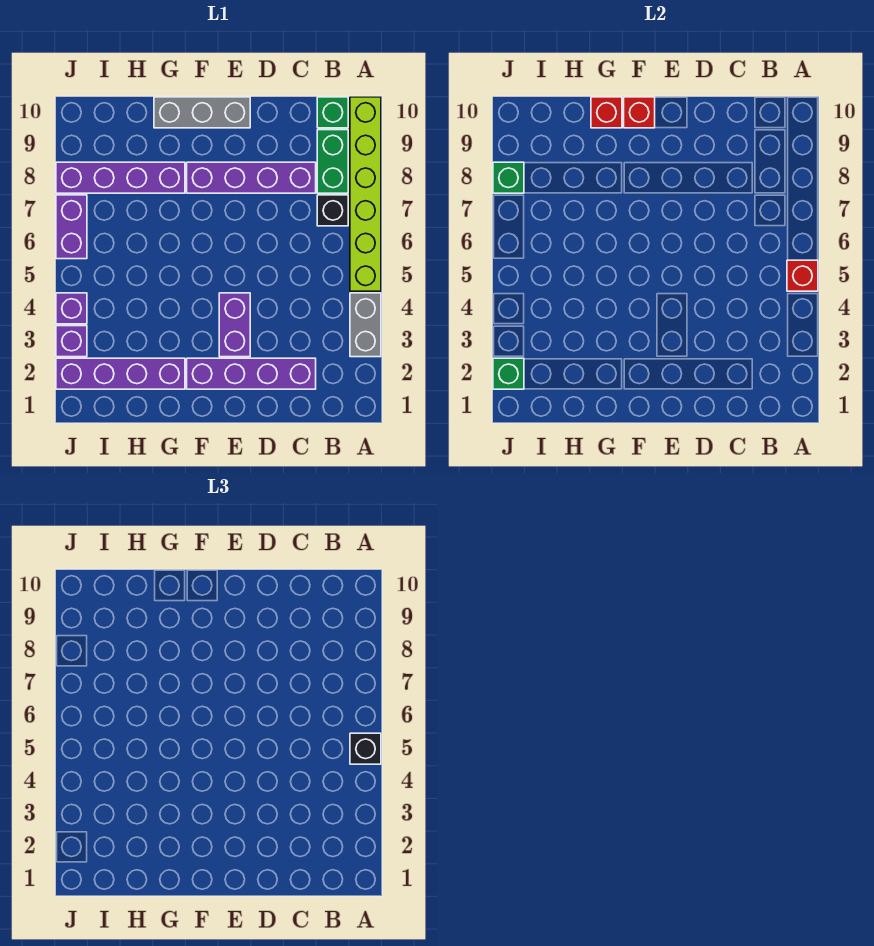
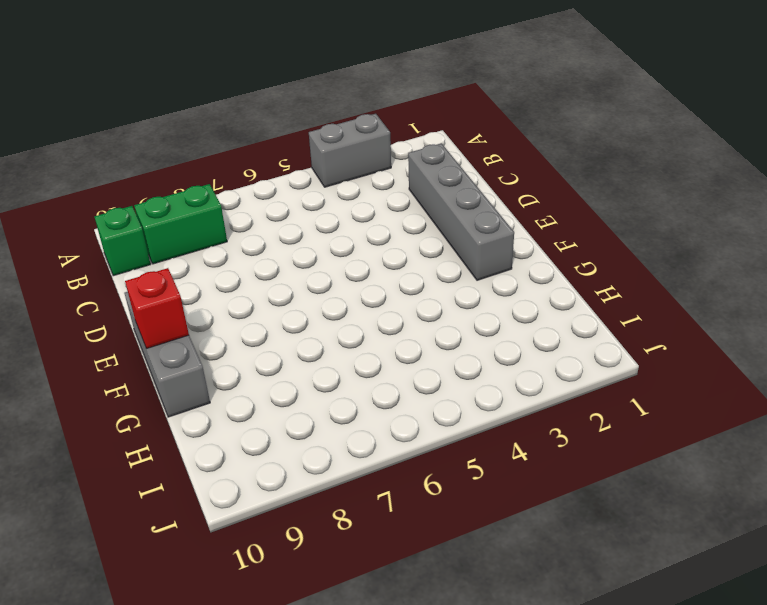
grey 1x4 brick [408,143,514,280] -> purple 1x4 brick [187,358,316,389]
none -> lime 1x6 brick [350,97,381,291]
none -> black 1x1 brick [317,195,348,226]
none -> purple 1x4 brick [187,162,316,193]

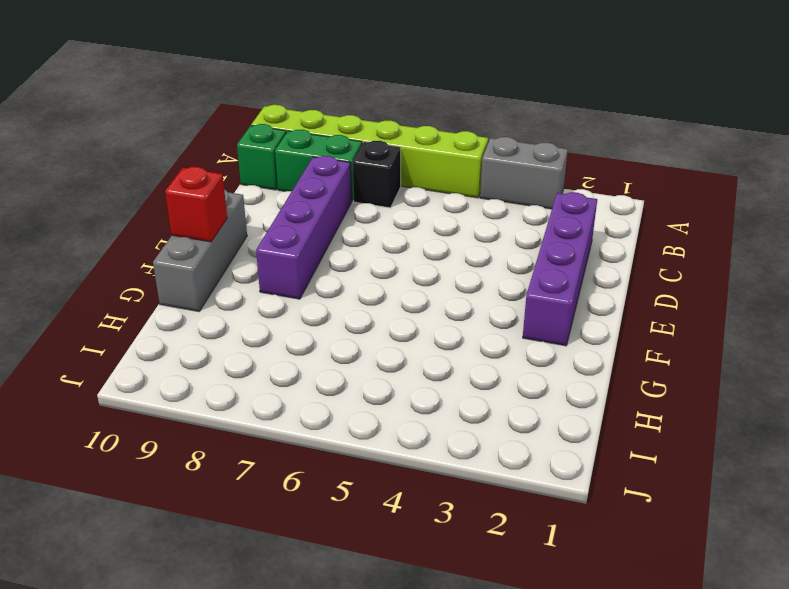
none -> purple 1x2 brick [219,293,250,357]
none -> purple 1x4 brick [56,358,185,389]
none -> purple 1x4 brick [56,162,185,193]

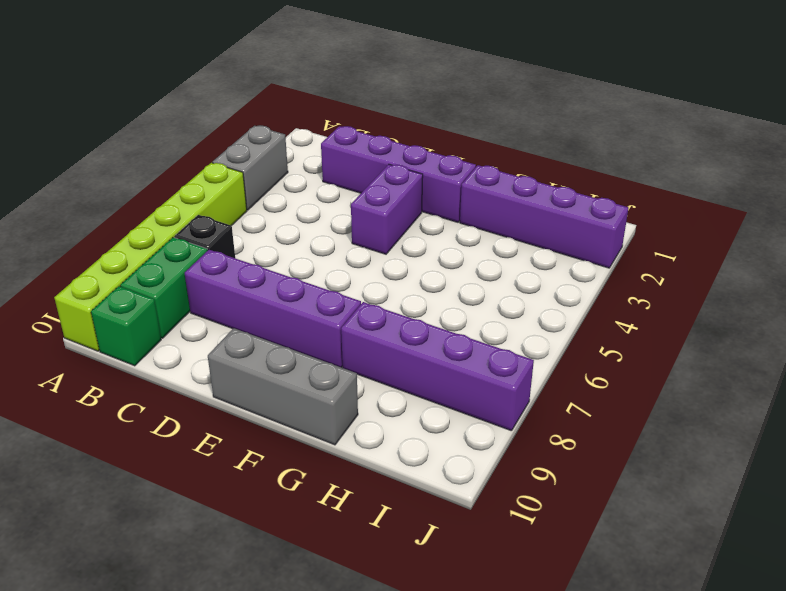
none -> purple 1x1 brick [56,326,87,357]
none -> purple 1x1 brick [56,293,87,324]
none -> purple 1x2 brick [56,195,87,259]

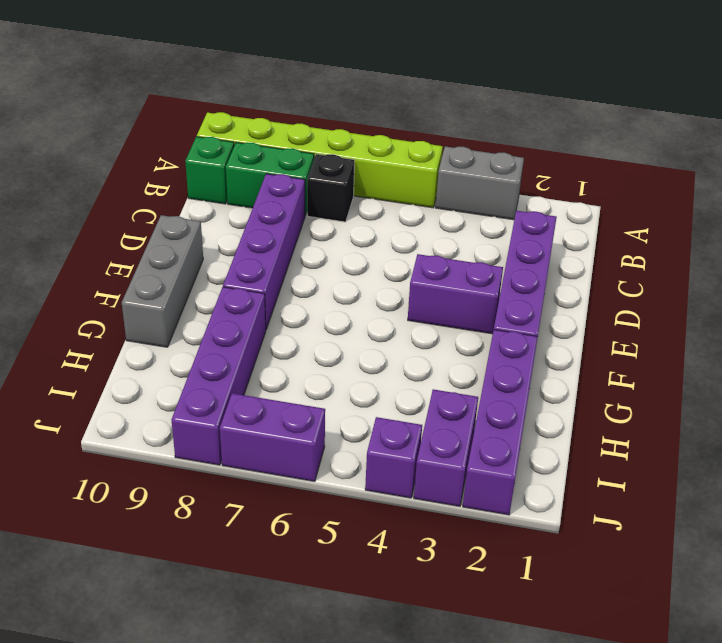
purple 1x2 brick [414,389,478,506] -> purple 1x1 brick [56,326,87,357]
none -> red 1x1 brick [787,260,818,291]
none -> red 1x1 brick [624,97,655,128]
none -> red 1x1 brick [591,97,622,128]

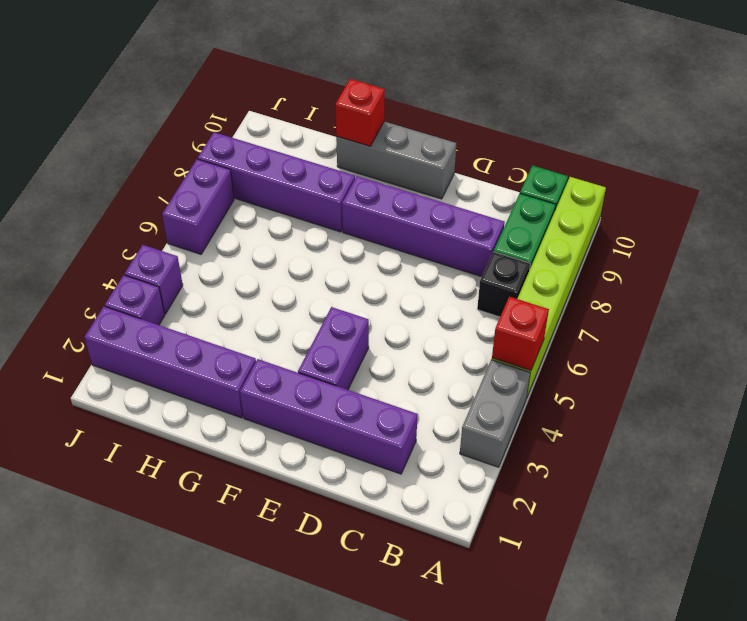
none -> red 1x1 brick [624,97,655,128]
none -> green 1x1 brick [493,358,524,389]
none -> green 1x1 brick [493,162,524,193]

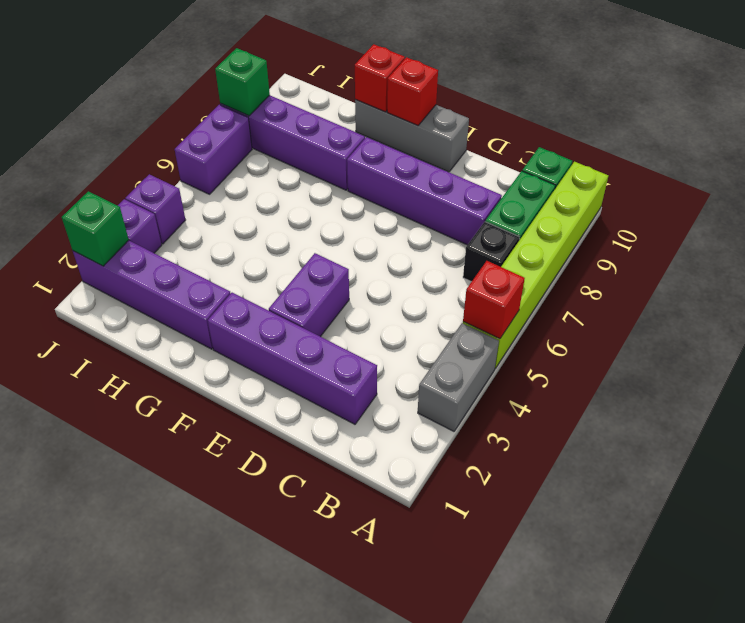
none -> black 1x1 brick [350,733,381,764]

